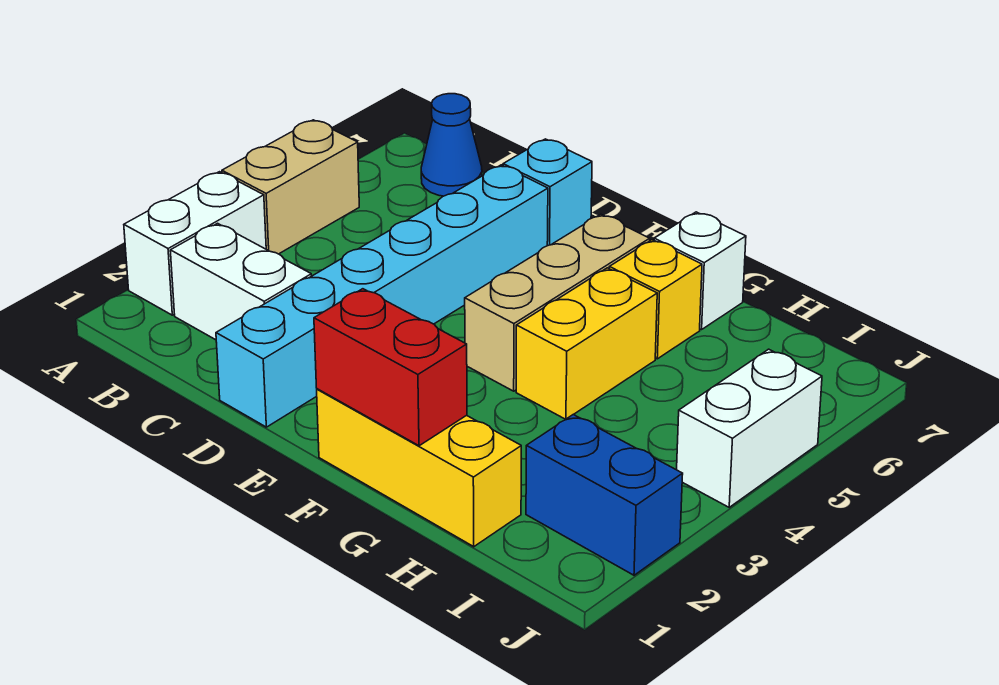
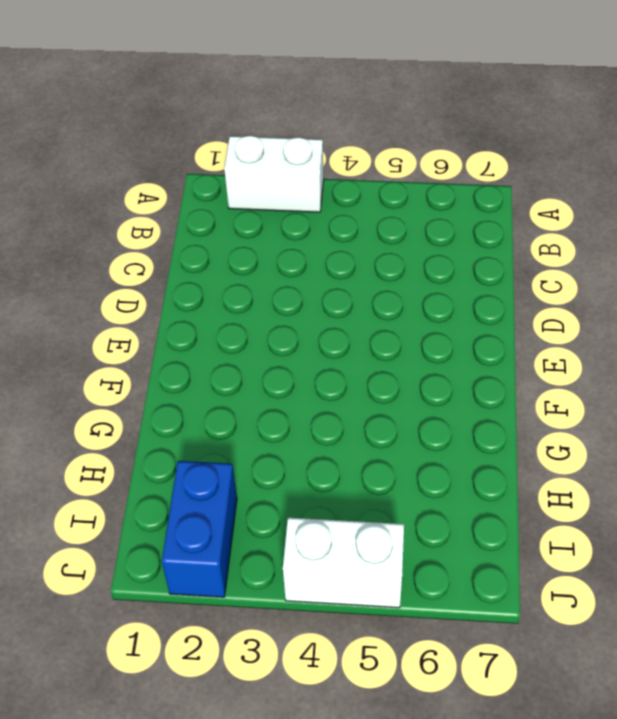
none -> tan 1x2 brick [222,120,359,254]
none -> white 1x2 brick [170,223,312,340]
none -> blue 1x1 cone [421,94,482,196]

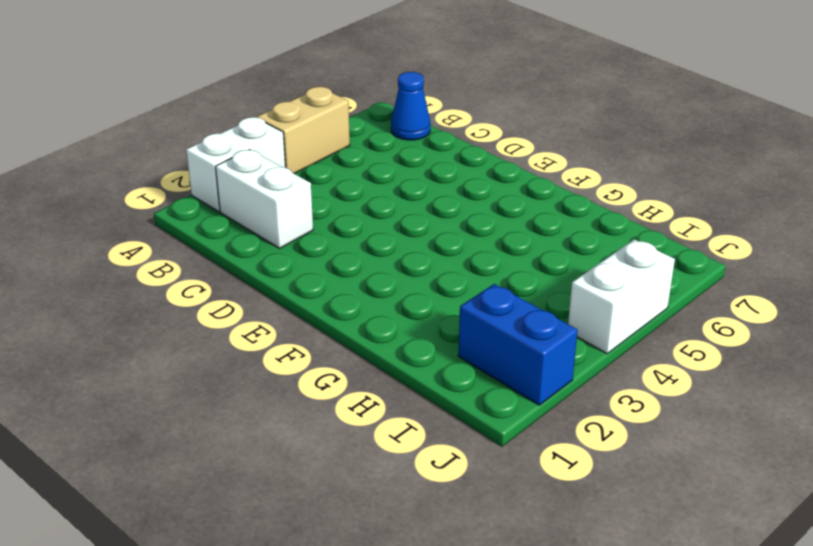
none -> cyan 1x6 brick [216,165,548,427]
none -> cyan 1x1 brick [503,139,592,246]
none -> yellow 1x3 brick [317,389,521,547]

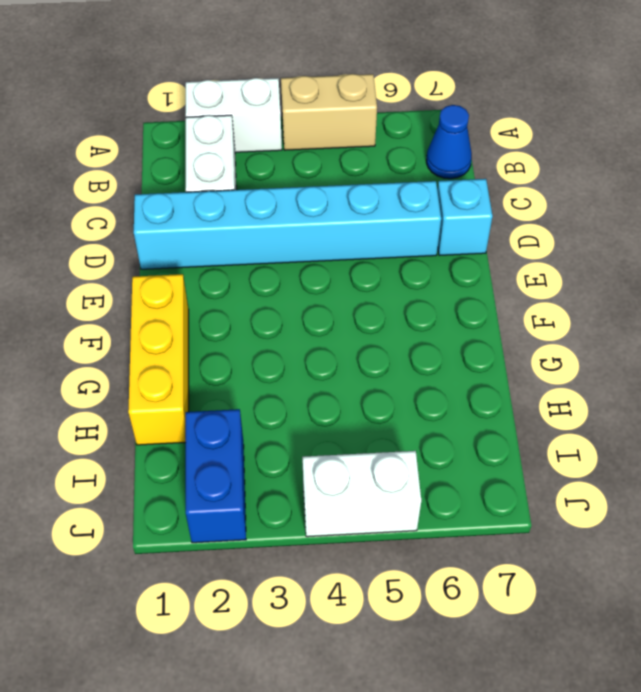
none -> tan 1x3 brick [465,214,650,391]
none -> yellow 1x2 brick [516,268,657,419]
none -> yellow 1x1 brick [609,240,702,359]

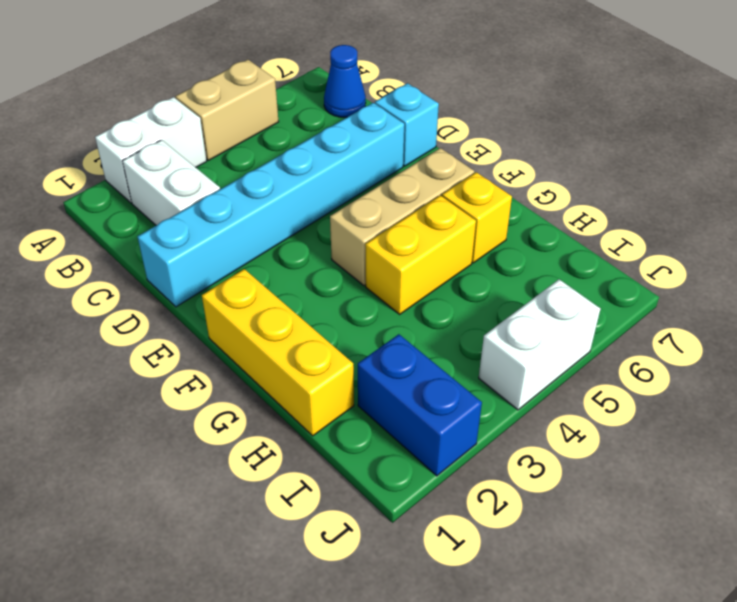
none -> white 1x1 brick [654,212,746,330]
none -> red 1x2 brick [314,289,467,446]

